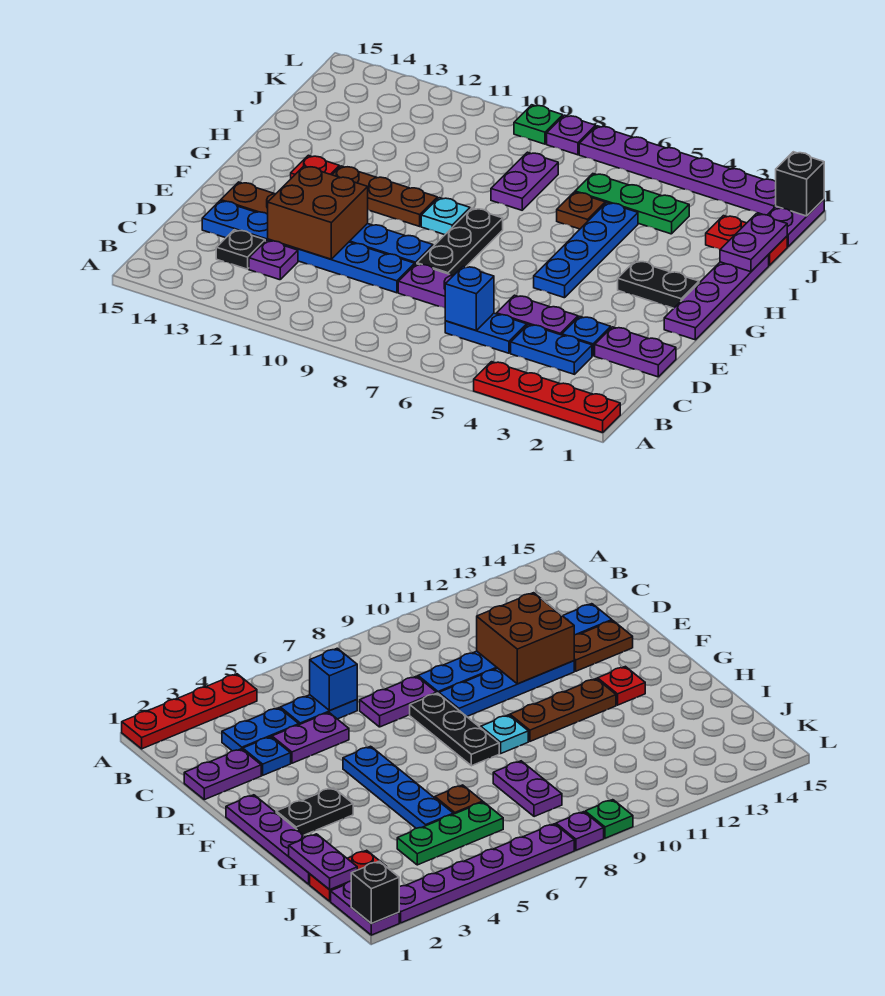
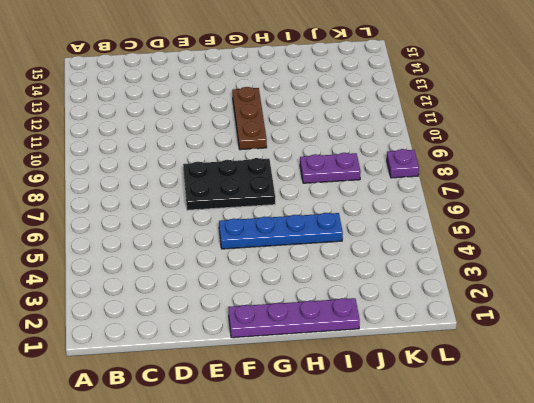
black 2x3 plate [183,158,275,210] -> black 1x3 plate [417,208,503,275]
none -> red 1x4 plate [474,362,620,433]
none -> blue 1x2 plate [511,324,592,374]
none -> blue 1x2 plate [445,313,527,353]
none -> purple 1x1 plate [249,240,298,280]

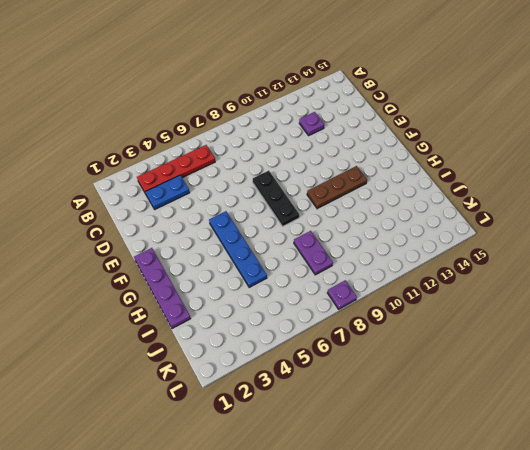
red 1x4 plate [137,145,215,194] -> red 1x4 plate moved to [474,362,620,433]
none -> blue 1x2 plate [445,313,527,353]
none -> black 1x1 plate [216,230,265,269]
none -> purple 1x2 plate [595,327,676,377]
none -> blue 1x1 plate [562,316,611,356]

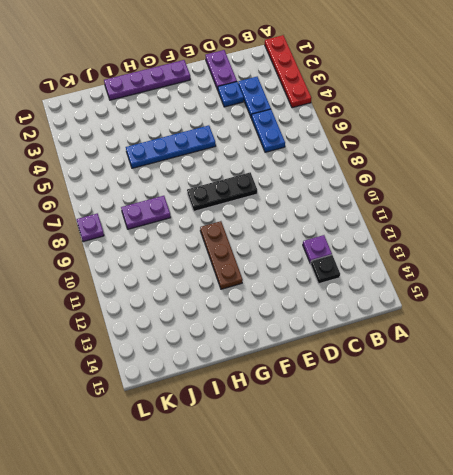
none -> purple 1x2 plate [497,295,578,335]
none -> purple 1x2 plate [398,264,454,308]
none -> blue 1x6 plate [202,201,415,293]
none -> blue 1x4 plate [349,224,433,264]

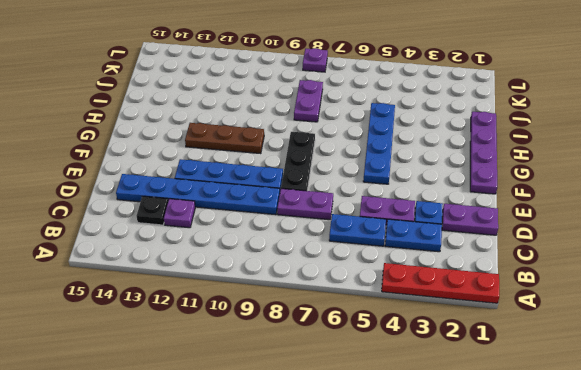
none -> brown 1x2 plate [221,182,275,214]
none -> black 1x2 plate [618,261,699,308]
none -> cyan 1x1 plate [421,198,470,235]
none -> red 1x1 plate [291,155,339,178]

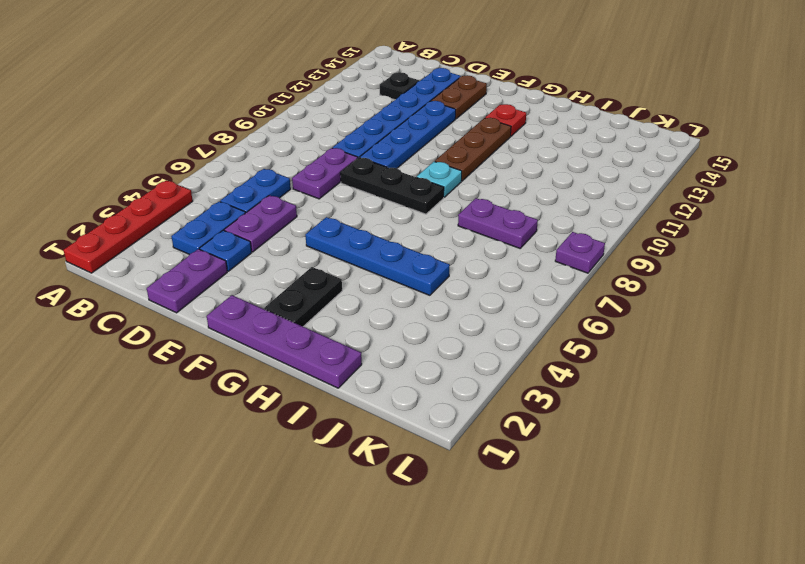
none -> purple 1x1 plate [249,240,298,280]
none -> brown 1x1 plate [557,192,605,229]
none -> red 1x2 plate [706,216,787,266]
none -> green 1x3 plate [575,174,689,234]

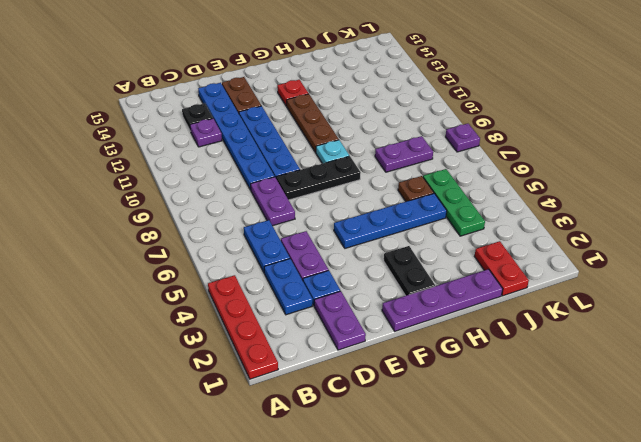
none -> purple 1x2 plate [768,199,824,247]
none -> purple 1x6 plate [579,126,776,215]
none -> green 1x1 plate [514,105,563,144]
none -> blue 1x1 brick [445,266,494,330]

